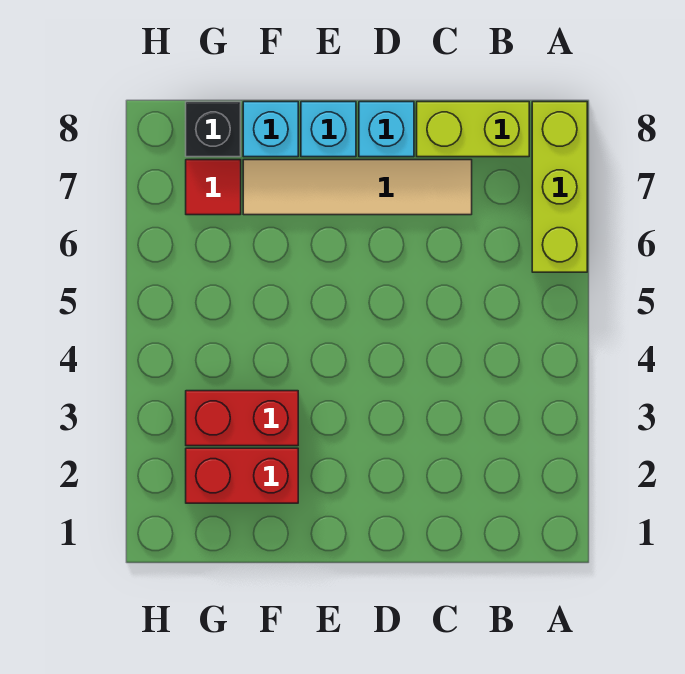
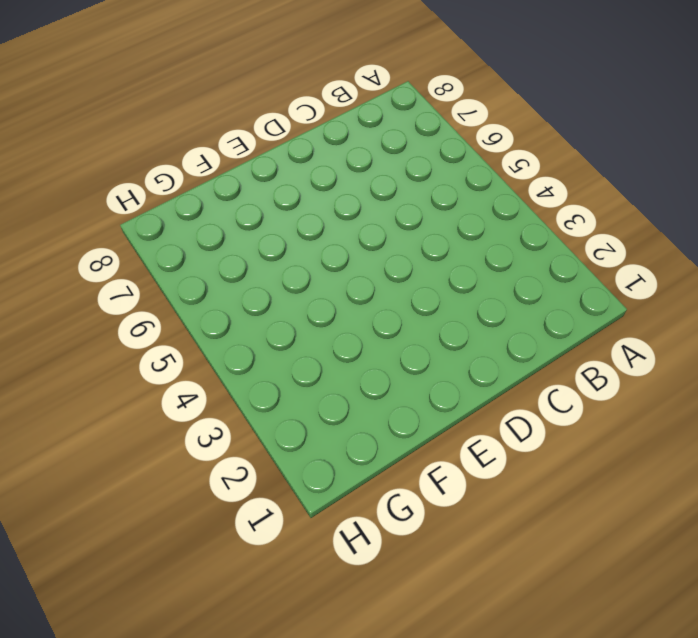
none -> lime 1x3 brick [532,102,587,272]
none -> lime 1x2 brick [417,102,529,157]

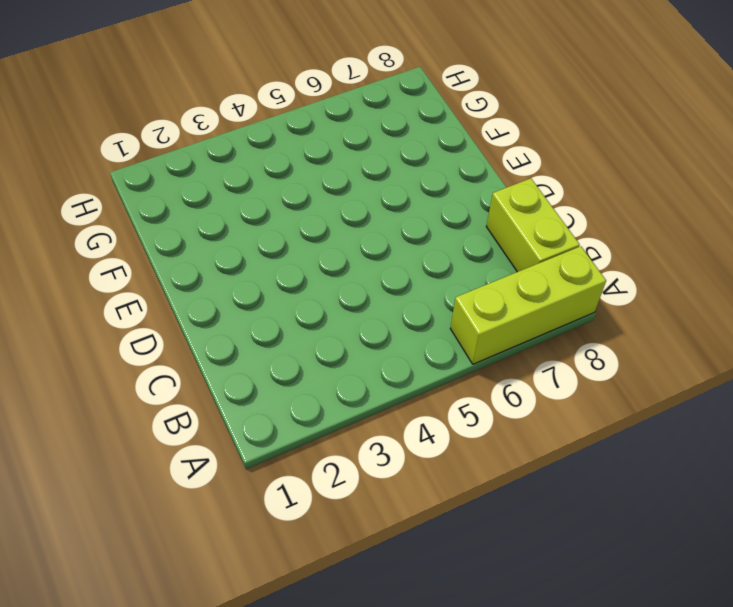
none -> tan 1x4 tile [243,160,472,215]
none -> cyan 1x1 brick [359,102,414,157]

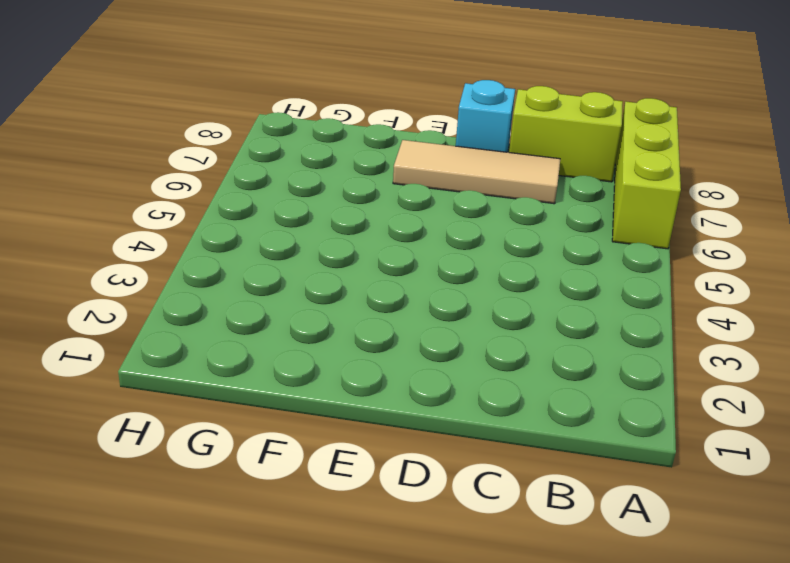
tan 1x3 tile [393,140,560,204] -> tan 1x4 tile [243,160,472,215]
none -> cyan 1x1 brick [301,102,356,157]
none -> red 1x2 brick [186,448,298,503]

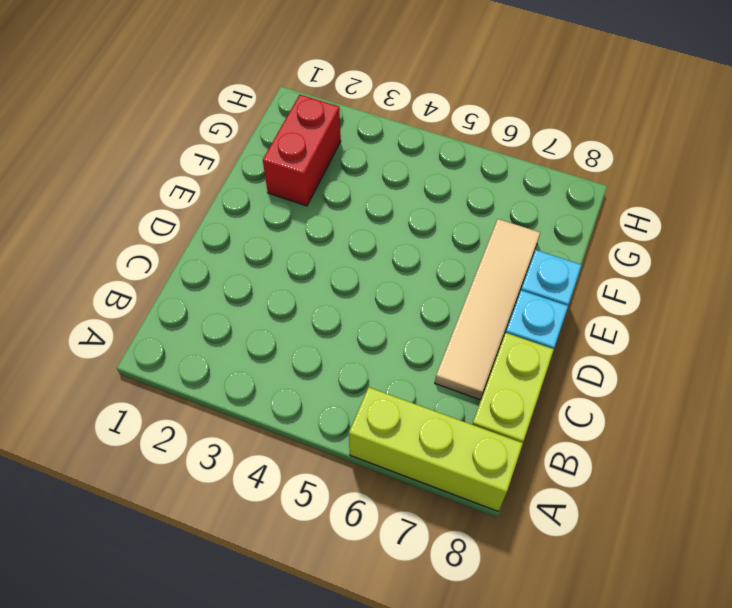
none -> red 1x2 brick [186,391,298,446]
none -> cyan 1x1 brick [243,102,298,157]

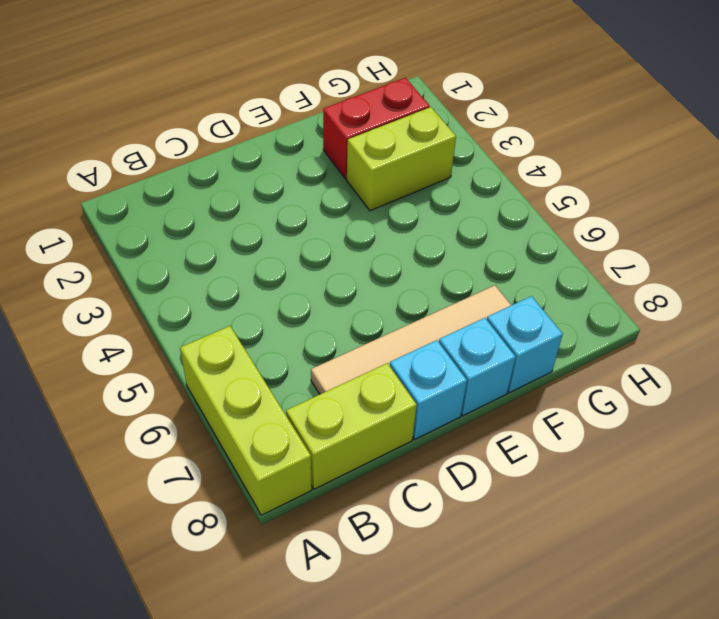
lime 1x2 brick [347,107,456,211] -> red 1x2 brick [186,391,298,446]
none -> red 1x1 tile [186,160,241,215]
none -> black 1x1 brick [186,102,241,157]

